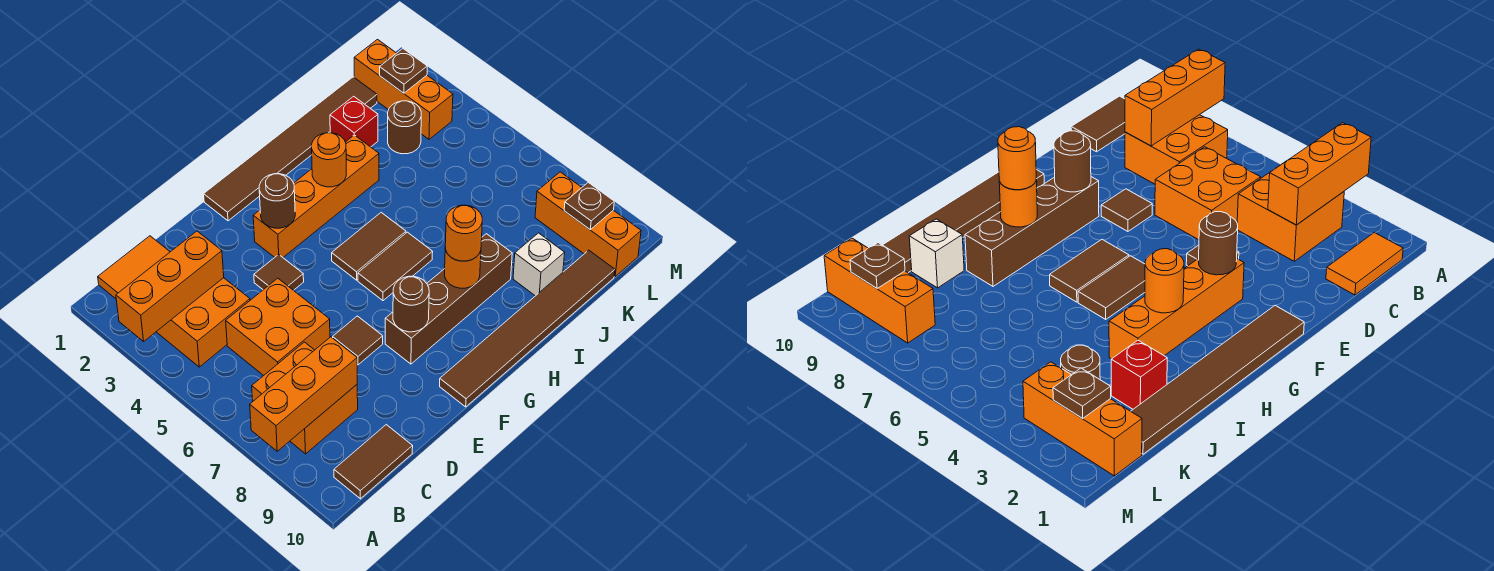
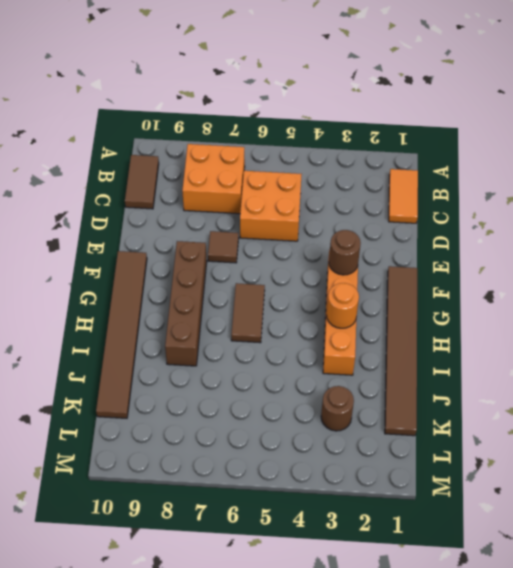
none -> orange 2x2 brick [156,278,250,367]
none -> brown 1x1 tile [254,254,304,290]
none -> brown 1x2 tile [332,213,406,280]

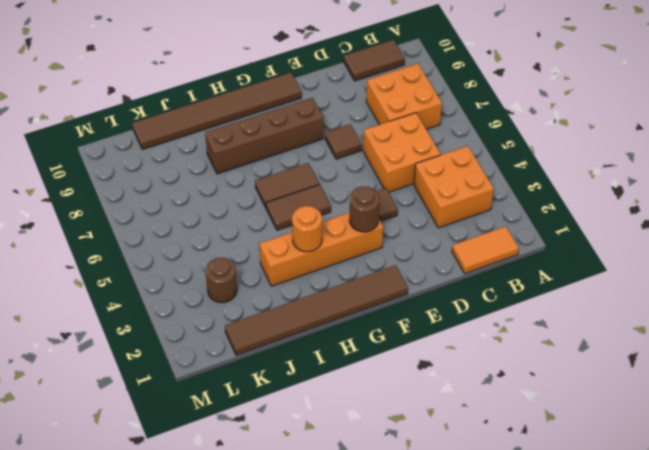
none -> red 1x1 brick [330,96,378,147]
none -> white 1x1 brick [513,233,565,296]
none -> orange 1x3 brick [354,40,453,139]

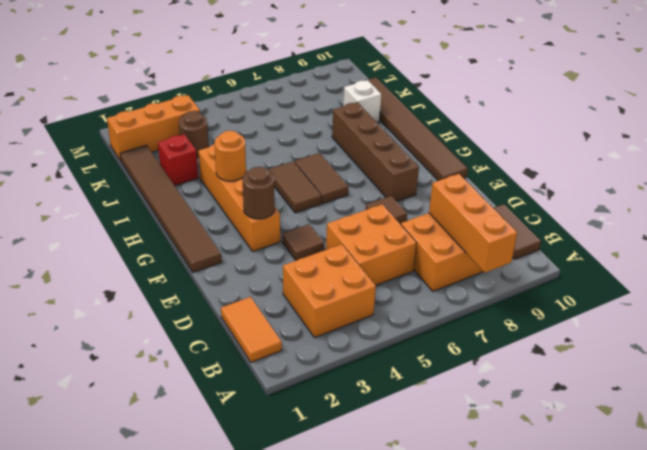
none -> orange 1x3 brick [535,172,641,277]
none -> orange 1x3 brick [116,231,224,341]
none -> brown 1x1 round brick [393,276,429,332]

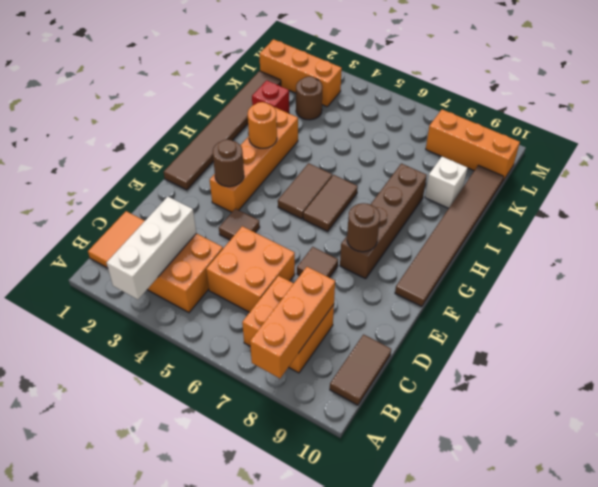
white 1x3 brick [107,197,196,300] -> orange 1x3 brick [116,231,224,341]
none -> orange 1x1 round brick [445,248,481,288]
none -> brown 1x1 plate [380,49,427,93]
none -> brown 1x1 plate [564,182,614,230]

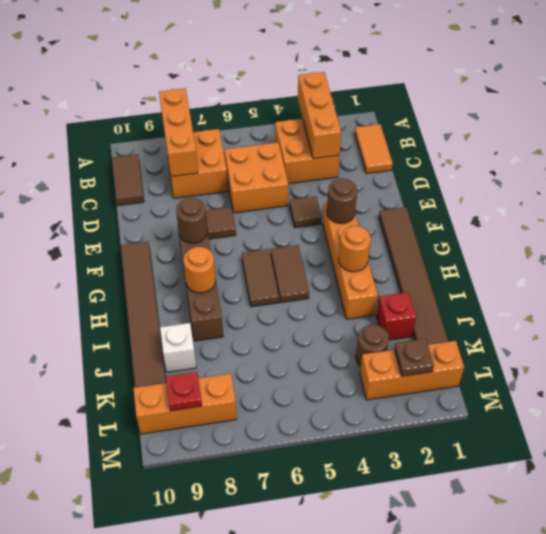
red 1x1 plate [166,372,202,411] -> brown 1x1 plate [564,182,614,230]
none -> orange 1x1 round brick [445,205,482,261]

